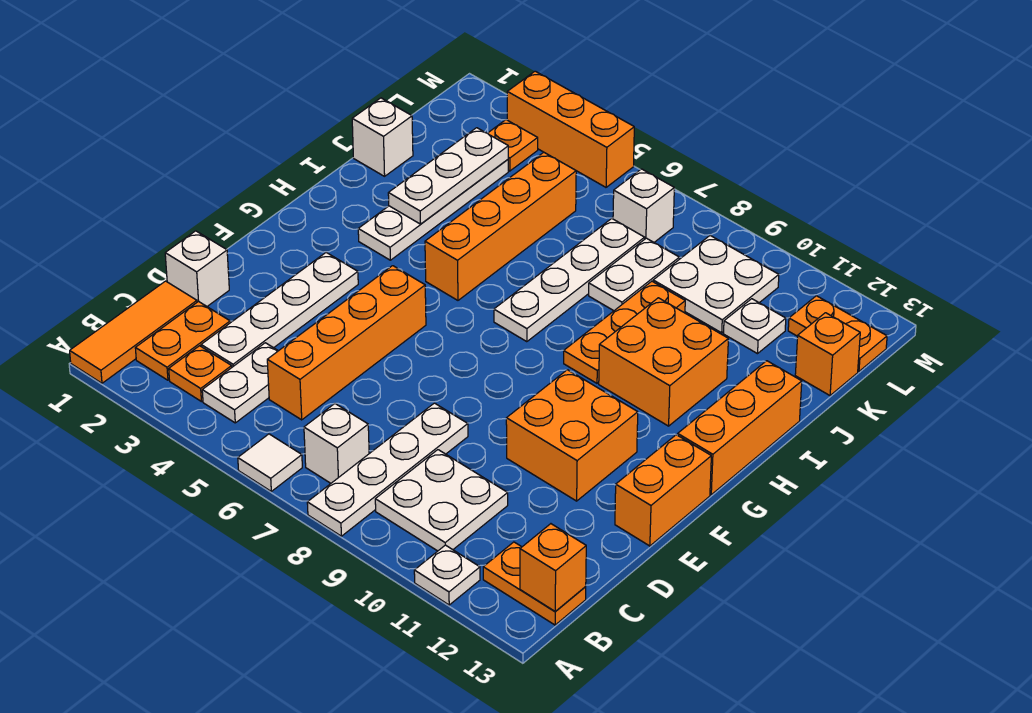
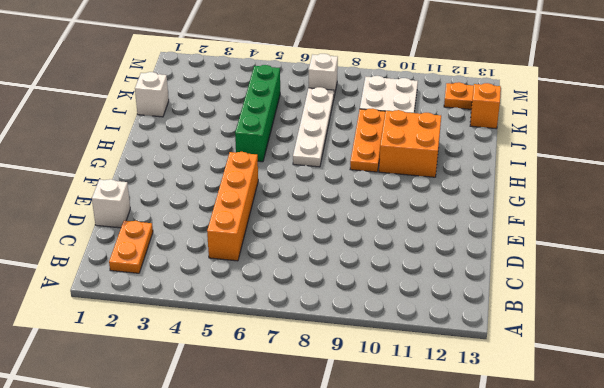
green 1x4 brick [235,65,280,162] -> orange 1x4 brick [425,152,576,300]
none -> orange 1x3 tile [70,281,197,383]
none -> white 1x1 tile [238,434,302,491]
none -> white 1x4 plate [307,403,468,536]
none -> white 1x1 plate [414,545,480,605]

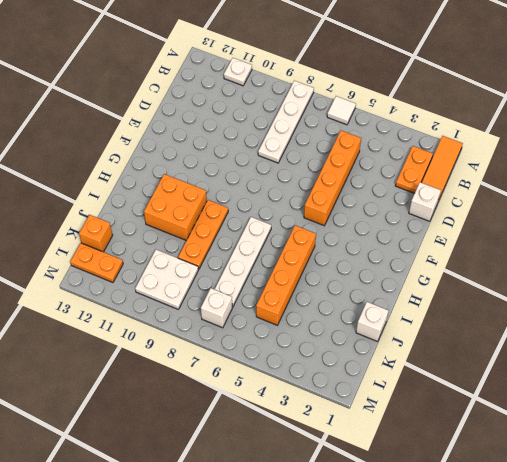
none -> orange 1x1 plate [169,346,232,402]
none -> white 1x2 plate [202,343,278,423]
none -> white 1x1 brick [304,404,369,483]
none -> white 2x2 plate [375,450,508,551]

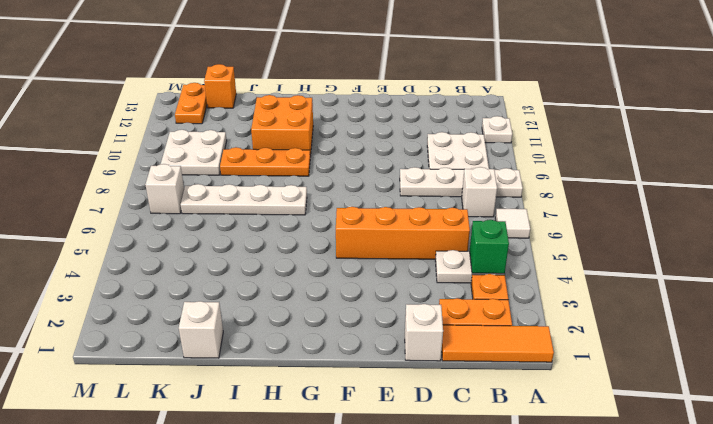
green 1x1 brick [470,220,509,274] -> none
none -> orange 1x2 plate [483,542,586,625]
none -> white 1x4 plate [201,253,358,367]
none -> orange 2x2 brick [506,370,638,501]
none -> orange 1x2 brick [615,435,711,546]

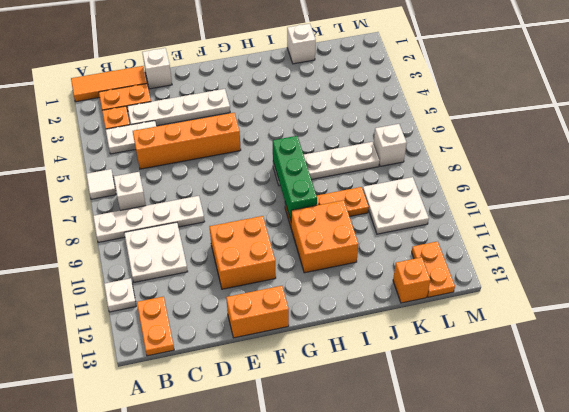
green 1x3 brick [273,136,317,220] -> none
none -> orange 1x3 brick [678,361,802,495]
none -> white 1x4 plate [358,160,508,260]
none -> orange 1x4 brick [425,152,576,300]
none -> white 1x2 plate [589,238,679,311]

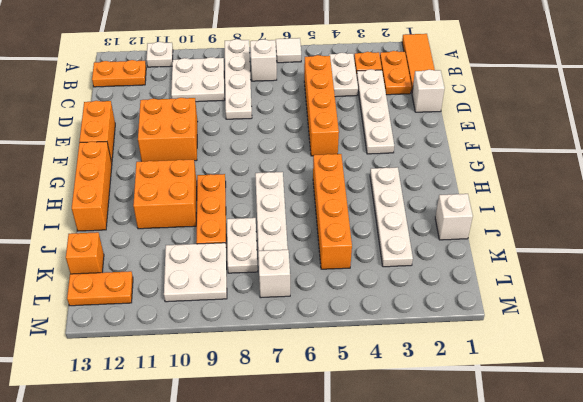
none -> white 1x1 plate [723,299,786,354]
none -> orange 1x1 plate [488,120,538,171]
none -> orange 1x3 brick [507,71,634,187]
none -> orange 1x1 brick [520,524,586,612]

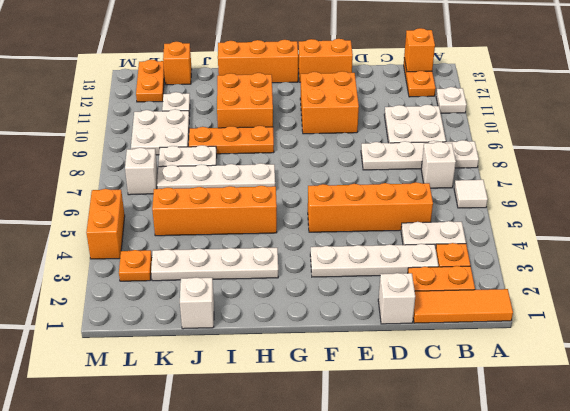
orange 1x2 brick [86,189,125,259] -> orange 1x3 brick [507,71,634,187]
none -> white 1x3 plate [388,128,508,224]

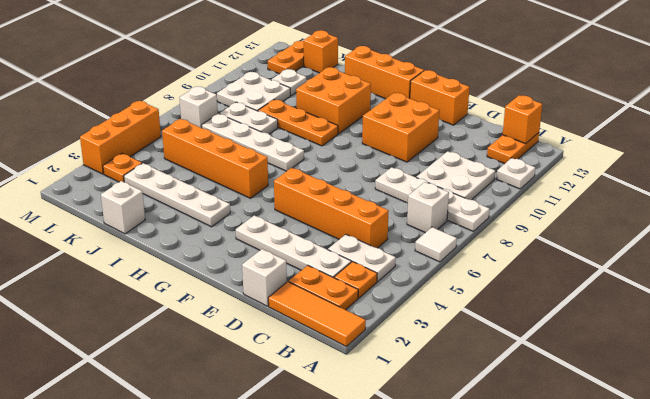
none -> white 1x3 plate [388,128,508,224]

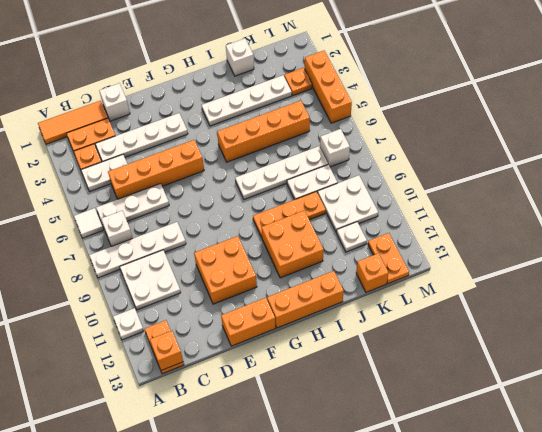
white 1x3 plate [96,184,169,224] -> white 1x3 plate moved to [388,128,508,224]

